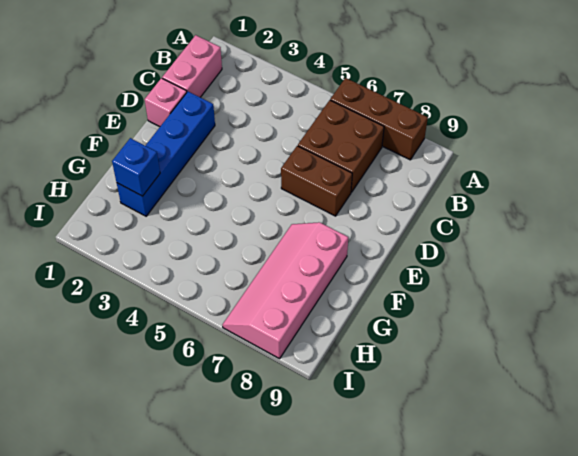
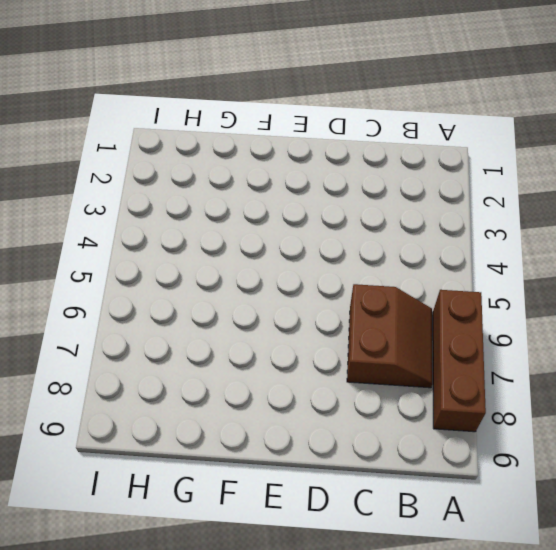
brown 2x2 slope [347,284,432,388] -> brown 2x2 brick [298,100,384,192]
none -> pink 1x2 brick [162,35,222,97]
none -> pink 1x1 brick [145,78,187,127]

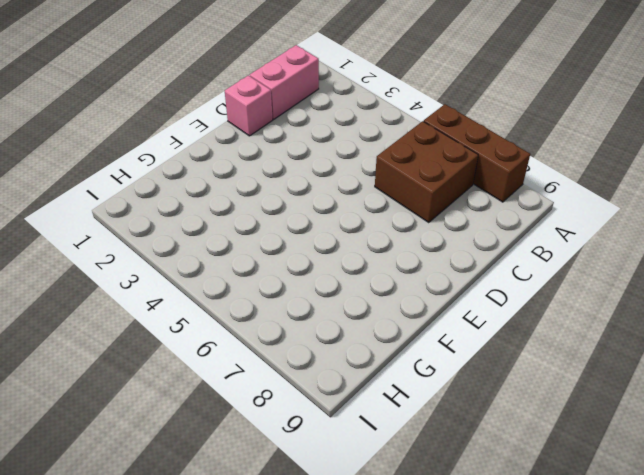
none -> blue 1x4 brick [117,92,215,216]
none -> brown 1x2 brick [281,146,352,216]

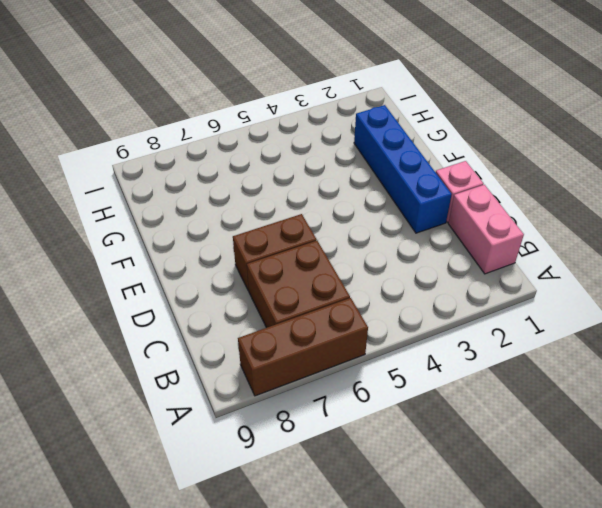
none -> pink 2x4 slope [222,222,348,359]
none -> blue 1x1 brick [112,138,160,196]

